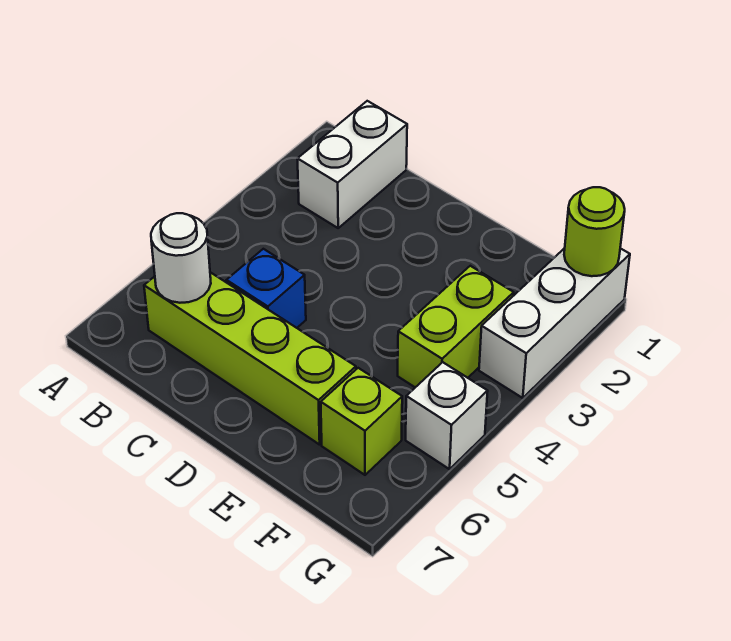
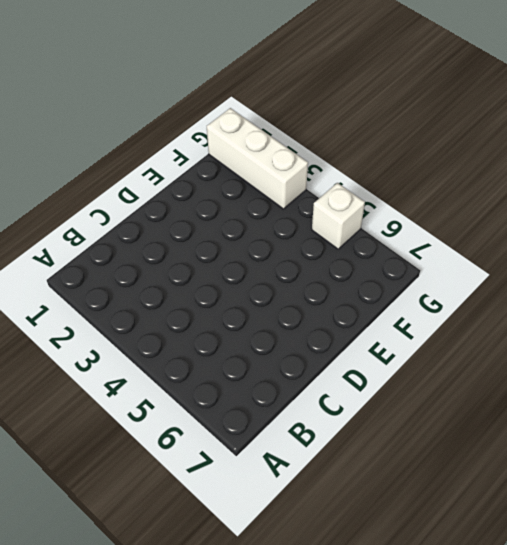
none -> white 1x2 brick [298,101,407,228]
none -> lime 1x4 brick [144,272,356,445]

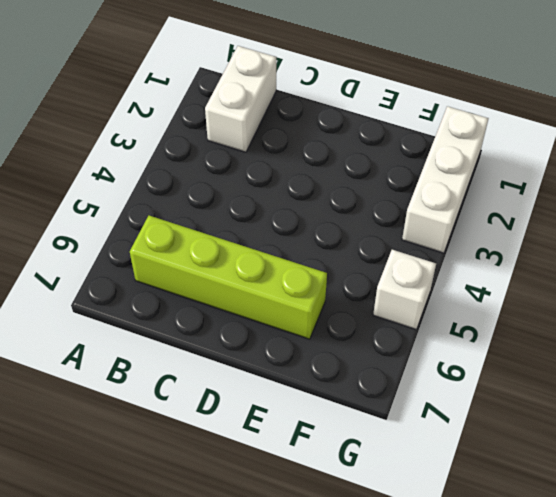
none -> blue 1x1 brick [227,249,306,328]
none -> lime 1x2 brick [398,266,514,387]

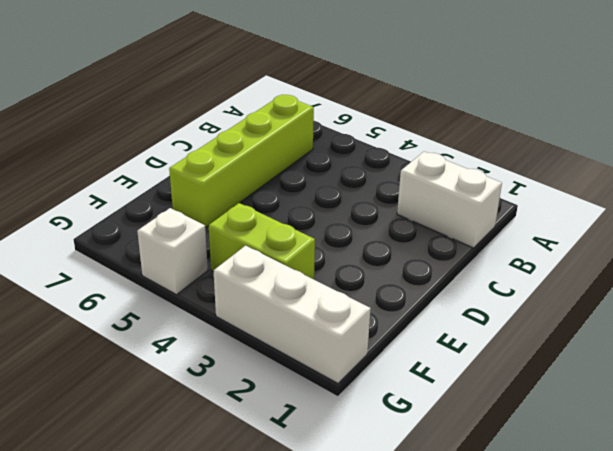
none -> blue 1x1 brick [227,249,306,328]
none -> lime 1x1 brick [321,368,402,475]

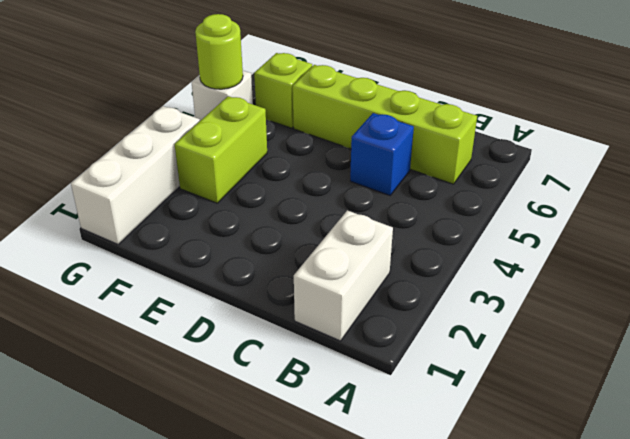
lime 1x1 round brick [195,14,243,89] -> lime 1x1 round brick moved to [564,187,625,276]
none -> white 1x1 round brick [151,213,211,303]

